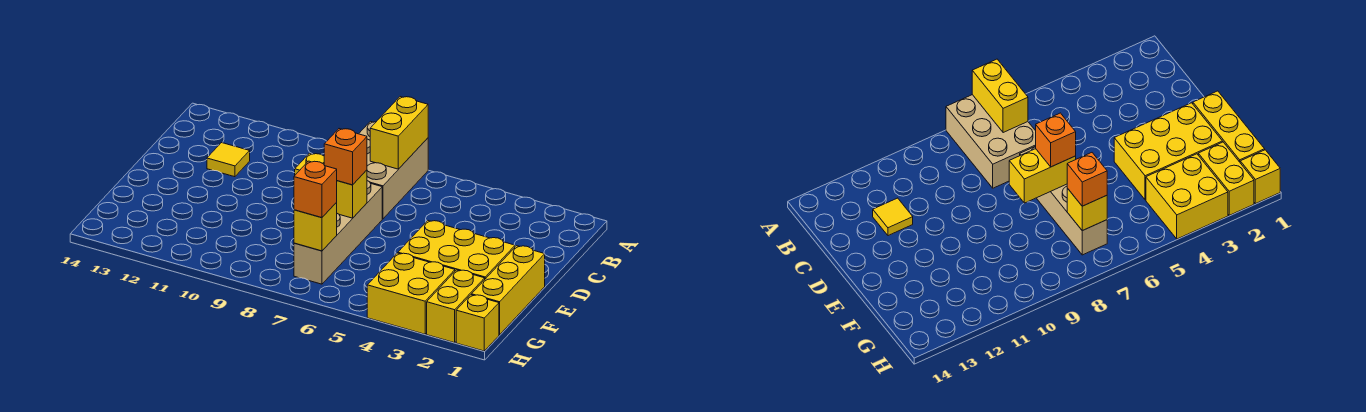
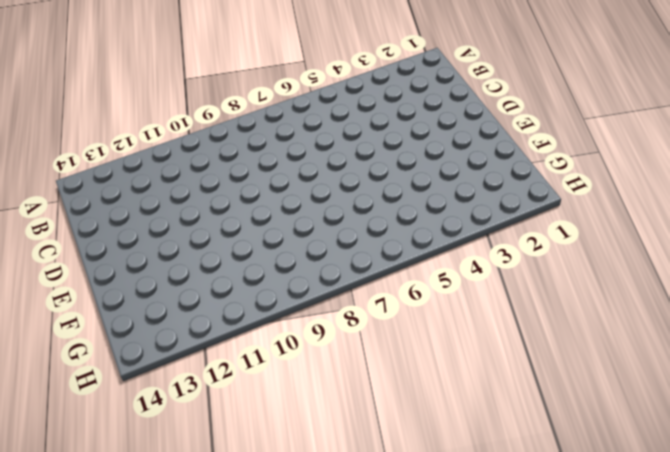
none -> tan 2x3 brick [359,121,428,219]
none -> yellow 1x1 tile [207,143,250,177]
none -> tan 1x4 brick [294,181,382,284]

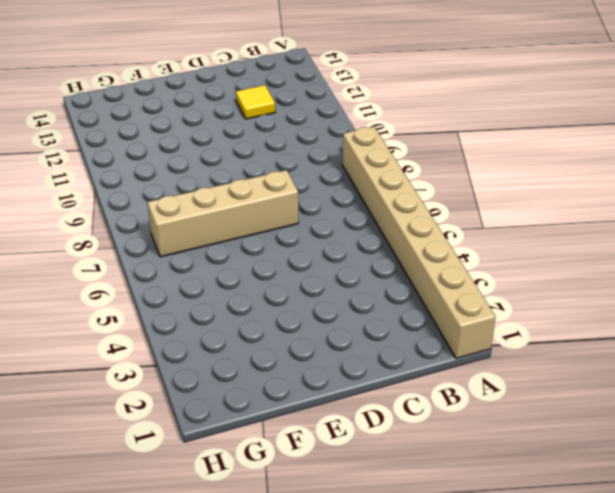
tan 1x8 brick [342,127,496,358] -> tan 2x3 brick [359,121,428,219]
none -> yellow 1x3 brick [472,246,545,335]
none -> yellow 2x3 brick [398,221,515,279]
none -> yellow 1x2 brick [427,270,485,343]

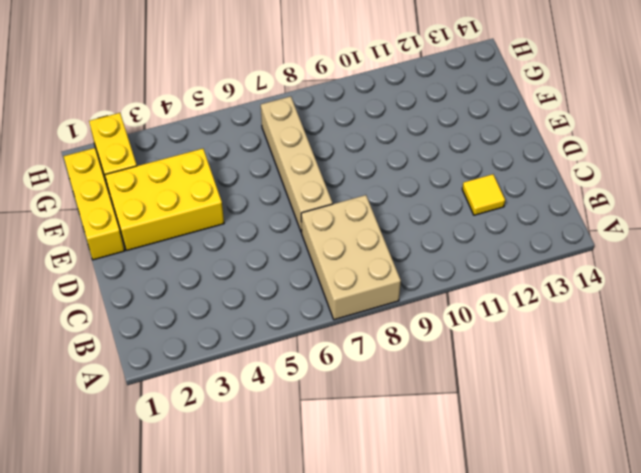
none -> yellow 2x2 brick [367,253,455,334]
none -> yellow 1x1 brick [456,295,499,351]
none -> yellow 1x2 brick [370,97,428,169]

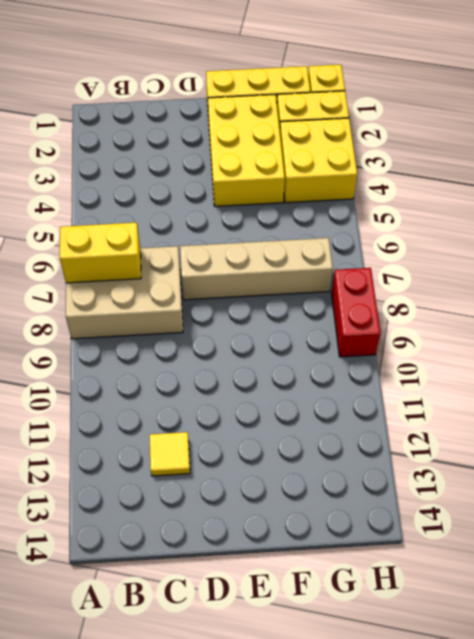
red 1x2 brick [332,268,381,357] -> none
none -> yellow 1x2 brick [295,153,367,218]
none -> yellow 1x1 brick [294,203,337,251]
none -> orange 1x1 brick [324,129,367,185]

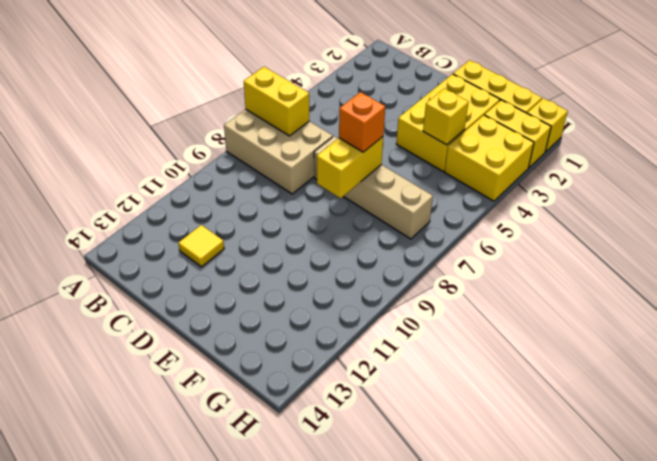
yellow 1x1 brick [423,88,469,145] -> yellow 1x1 brick moved to [294,203,337,251]
none -> orange 1x1 brick [294,161,337,218]

